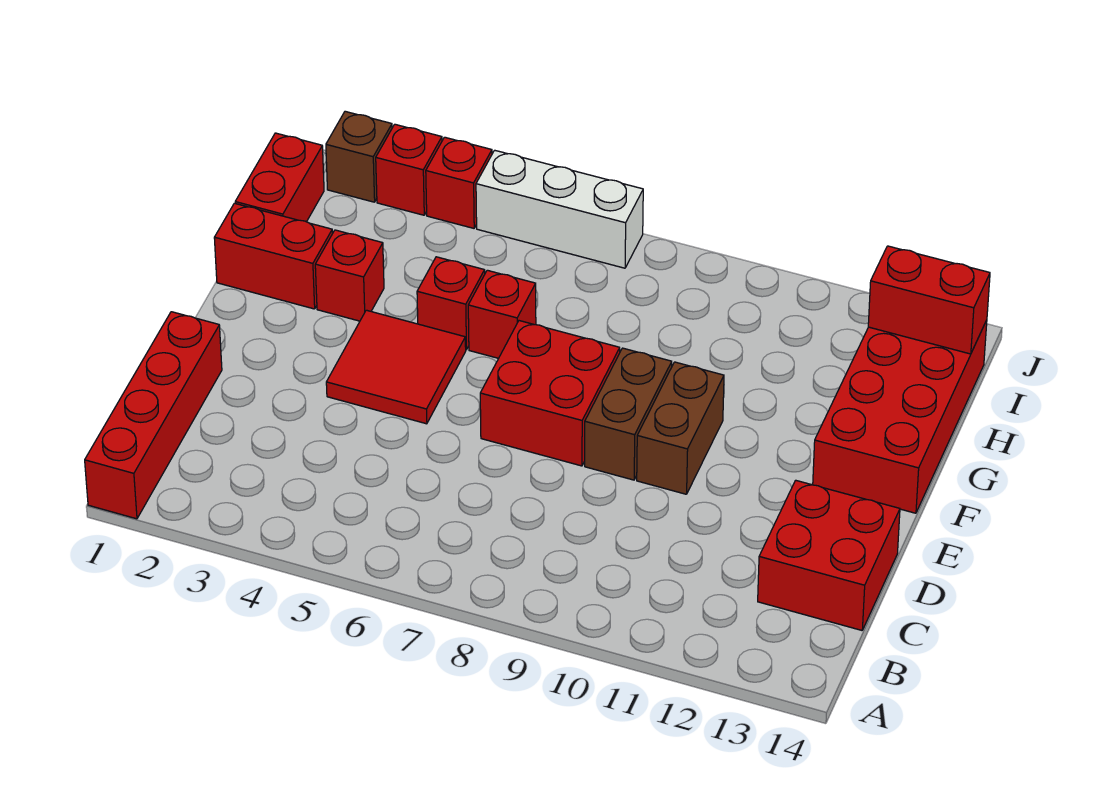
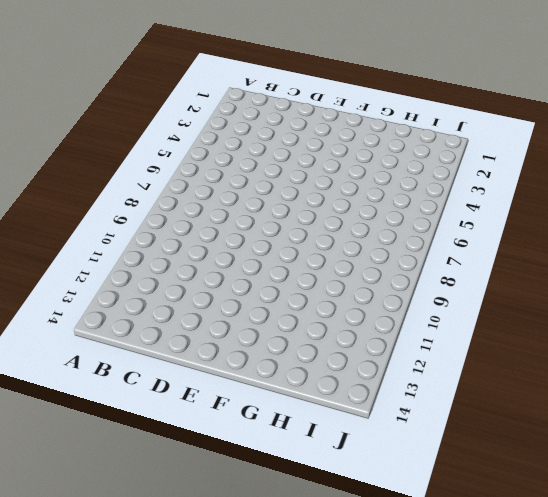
none -> red 1x4 brick [85,312,222,519]
none -> red 2x2 brick [758,480,900,630]
none -> red 2x2 tile [326,310,466,424]

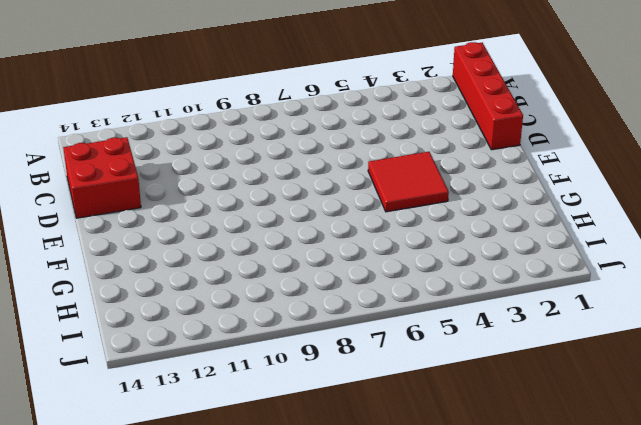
none -> red 2x2 brick [480,321,620,466]
none -> brown 1x2 brick [585,348,672,480]
none -> brown 1x2 brick [637,362,724,494]

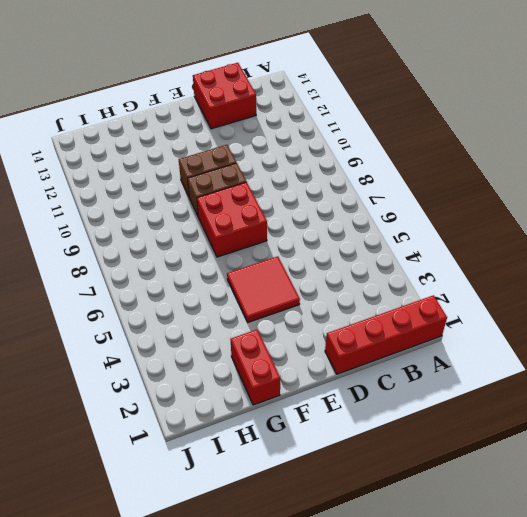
none -> red 2x4 brick [813,320,987,513]
none -> red 1x1 brick [315,230,384,321]
none -> red 1x1 brick [417,257,485,350]

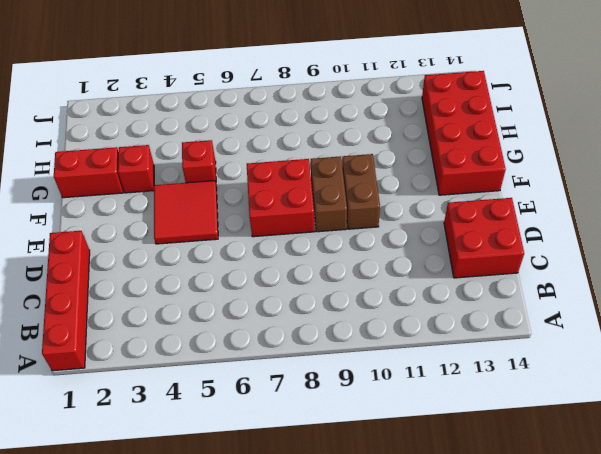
none -> red 1x1 brick [468,270,536,358]
none -> red 1x2 brick [235,133,324,222]
none -> brown 1x1 brick [326,111,392,202]

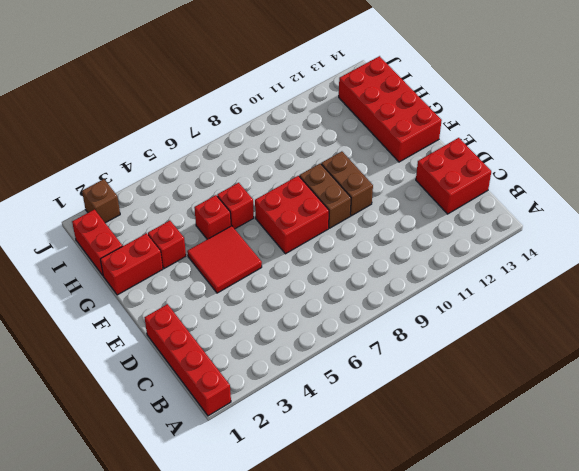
none -> red 1x1 brick [376,124,442,215]
none -> red 1x1 brick [426,137,492,228]
none -> white 1x3 brick [476,150,643,268]

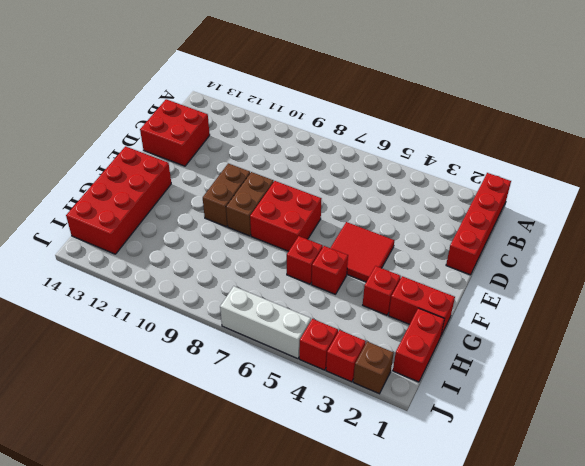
none -> red 1x2 brick [868,246,990,354]

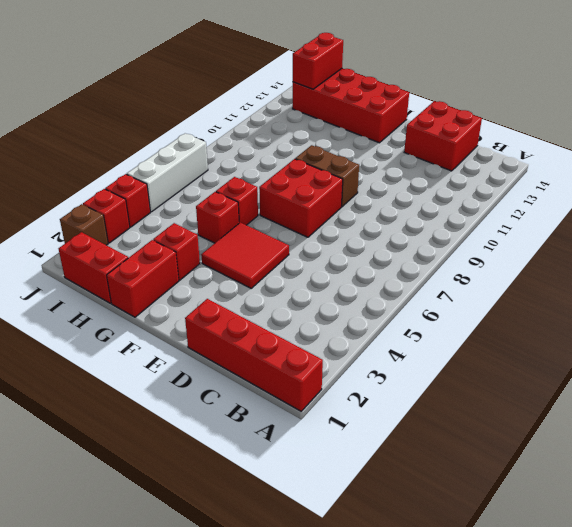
none -> brown 1x2 brick [637,362,724,494]

